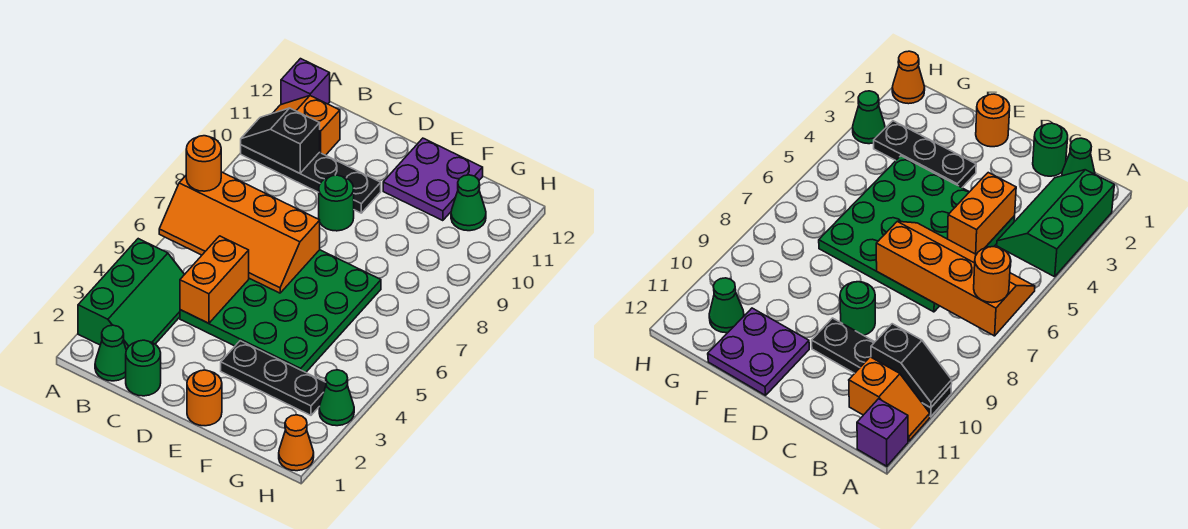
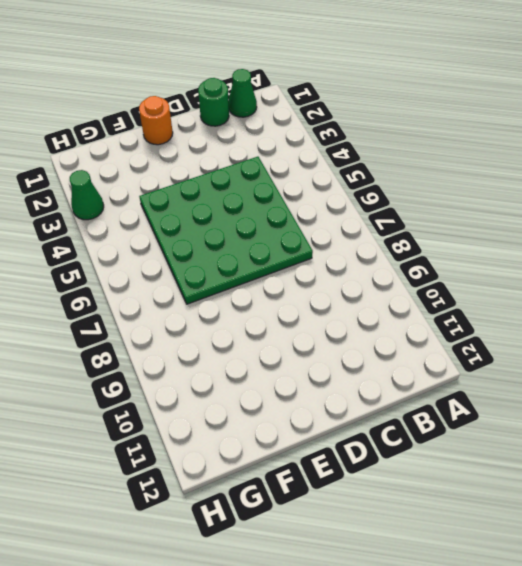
none -> green 2x3 slope [78,239,185,350]
none -> black 1x4 plate [241,145,381,213]
none -> orange 1x2 slope [273,96,340,155]

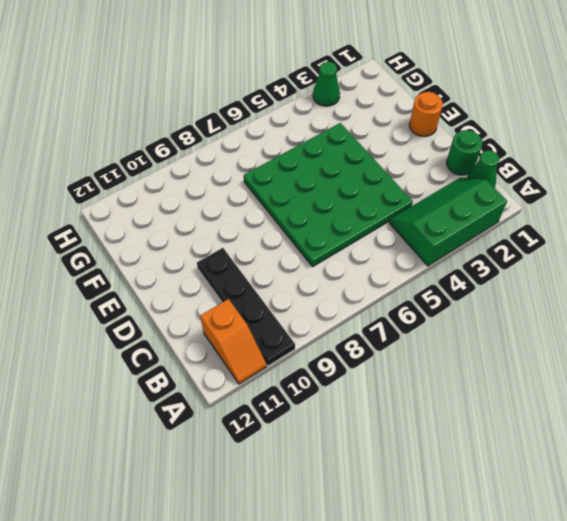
none -> purple 1x1 brick [281,59,330,105]
none -> green 1x1 round brick [319,175,354,231]
none -> black 1x3 plate [221,341,326,415]

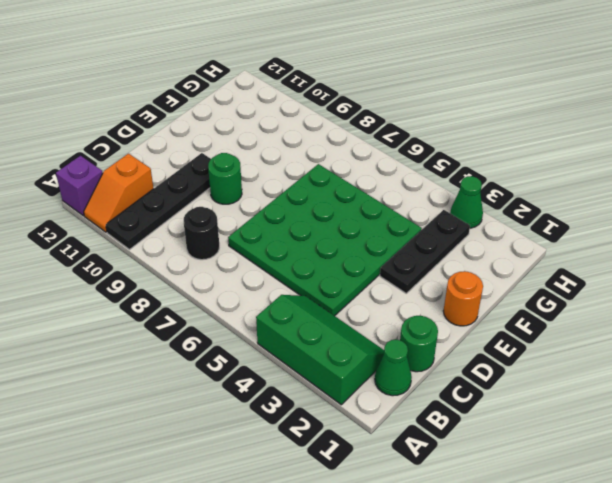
black 1x1 round brick [184,207,219,260] -> none
none -> purple 2x2 plate [383,138,483,221]
none -> green 1x1 cone [451,175,486,231]
none -> orange 1x1 cone [279,415,314,471]

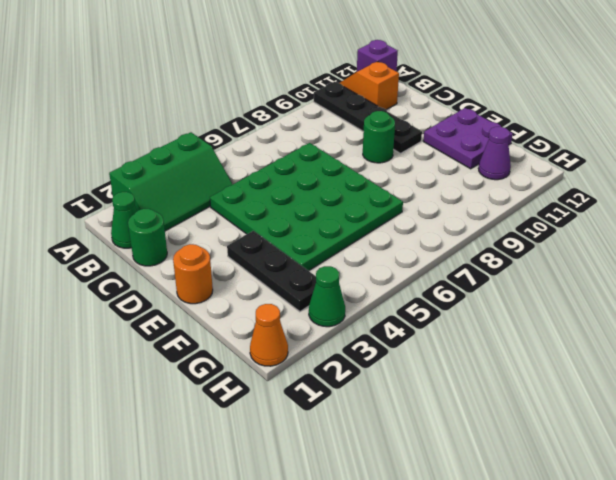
purple 1x1 cone [478,127,511,180] -> green 1x1 cone [451,175,486,231]
none -> orange 2x4 slope [159,172,320,293]
none -> black 1x2 slope [241,108,320,173]
none -> orange 1x2 brick [180,236,249,323]

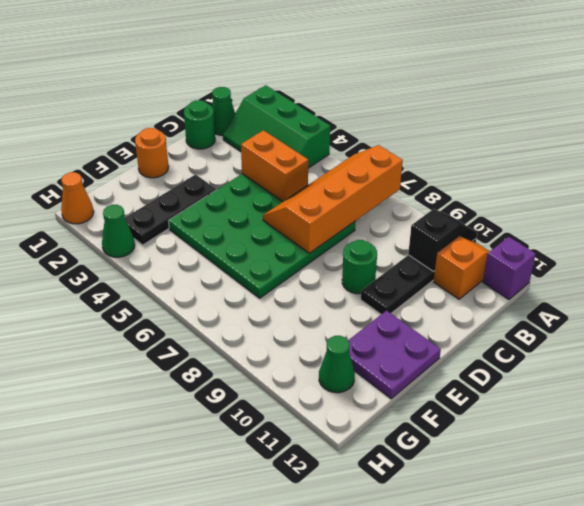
none -> orange 1x1 round brick [186,136,221,191]

